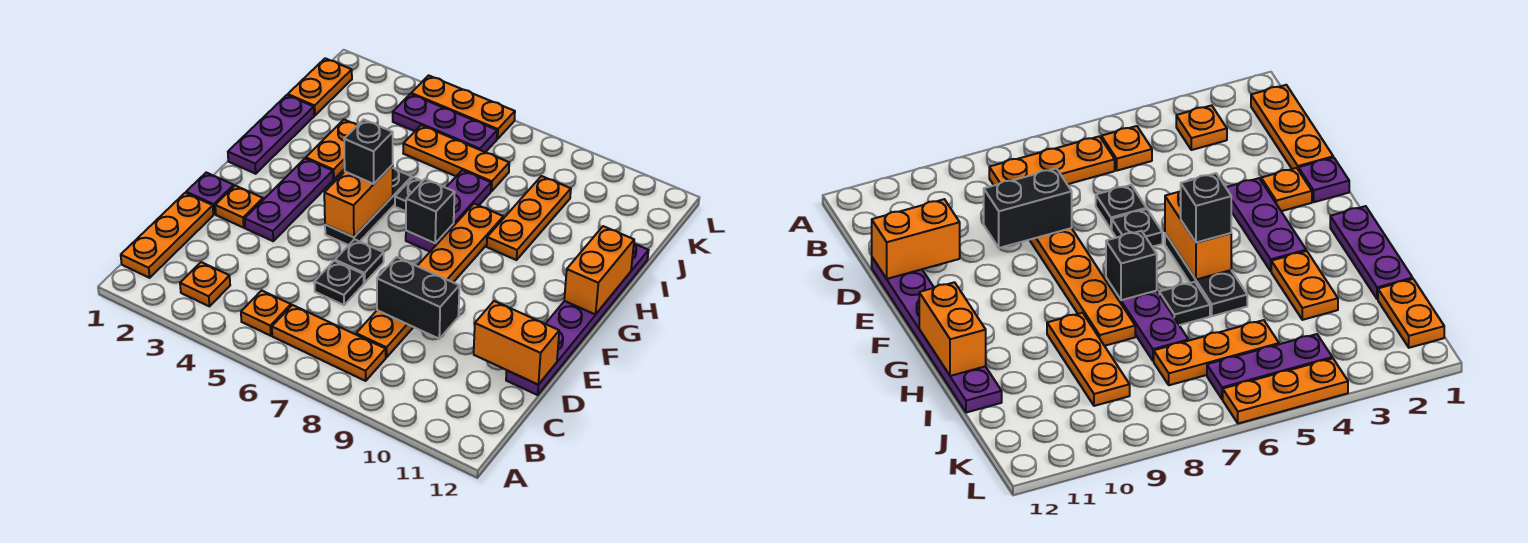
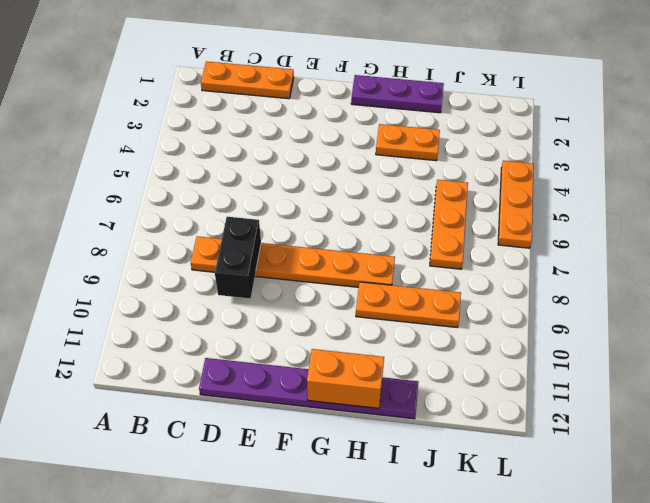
none -> orange 1x1 plate [180,262,230,306]
none -> orange 1x1 plate [241,291,291,336]
none -> orange 1x3 plate [272,305,386,381]

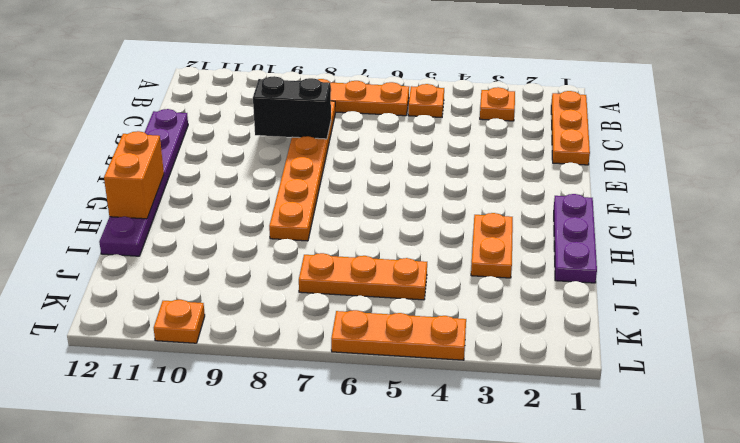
orange 1x1 plate [154,300,205,343] -> orange 1x1 plate moved to [215,186,263,228]
none -> black 1x1 plate [314,261,364,305]
none -> purple 1x1 plate [186,173,234,214]
none -> purple 1x3 plate [245,159,333,241]

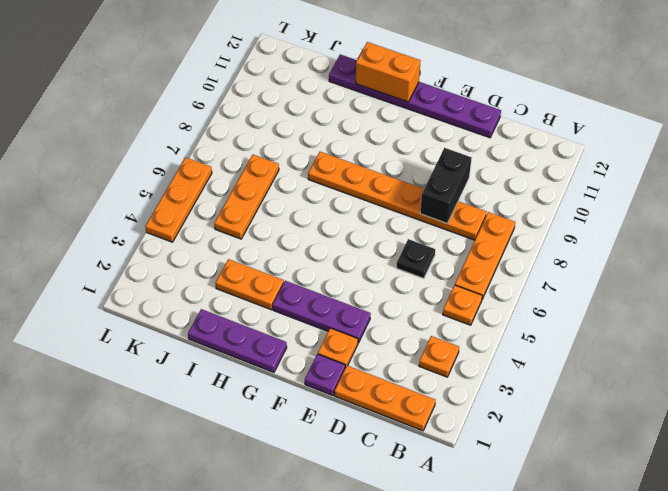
none -> black 1x1 plate [335,239,384,283]
none -> black 1x3 plate [325,168,412,245]
none -> purple 1x3 plate [406,170,491,251]

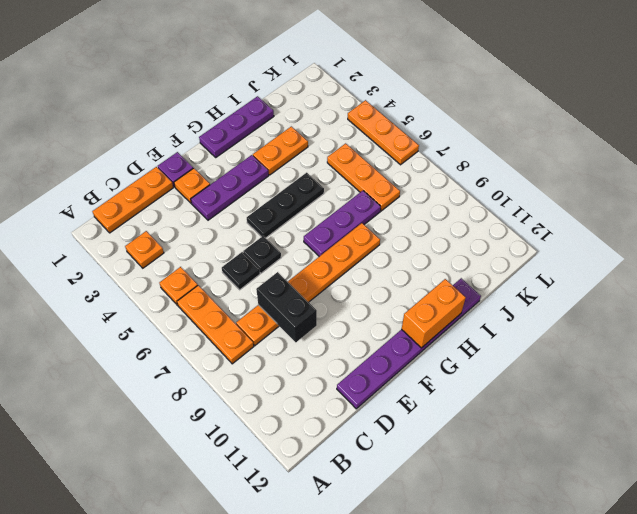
none -> black 1x1 plate [395,177,422,211]
none -> orange 1x3 plate [487,176,571,260]
none -> orange 1x2 plate [288,58,352,116]

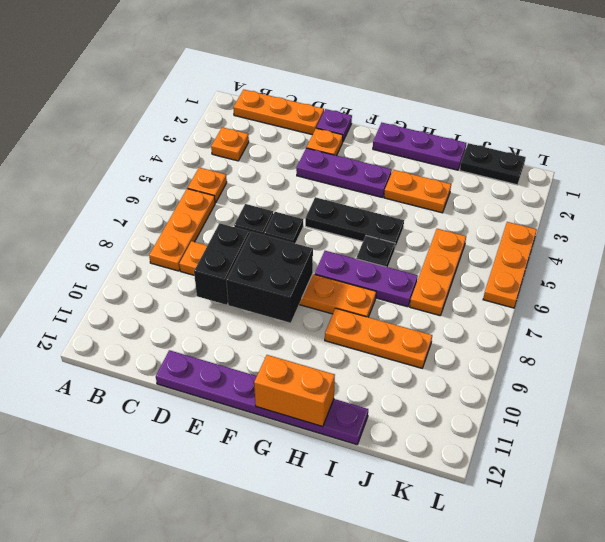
black 2x2 brick [226,232,313,323] -> none
black 1x2 plate [460,143,526,185] -> orange 1x2 plate [288,58,352,116]
none -> purple 1x3 plate [393,94,497,152]
none -> orange 1x2 brick [474,301,559,385]
none -> orange 1x2 brick [324,165,393,237]

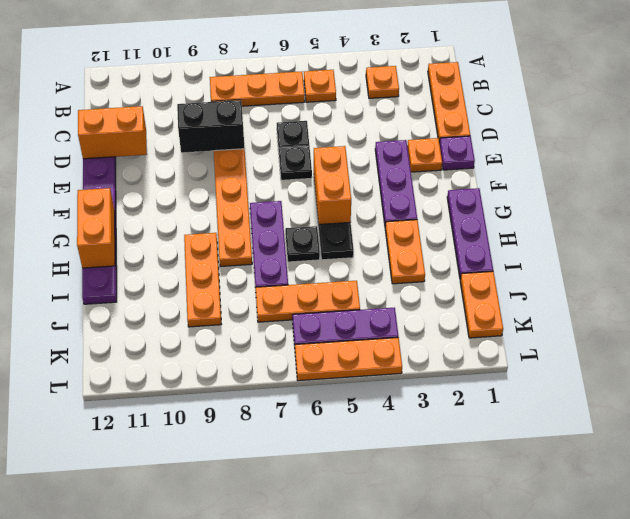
none -> black 1x1 brick [406,179,455,243]
none -> black 1x1 brick [344,120,393,184]

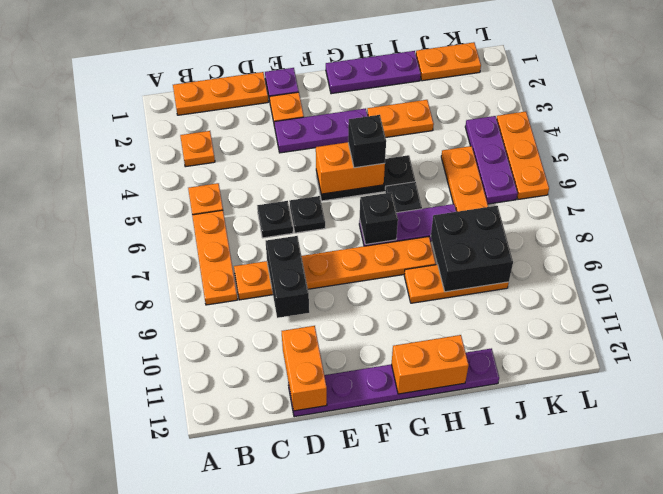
black 2x2 brick [431,206,513,292] -> none

